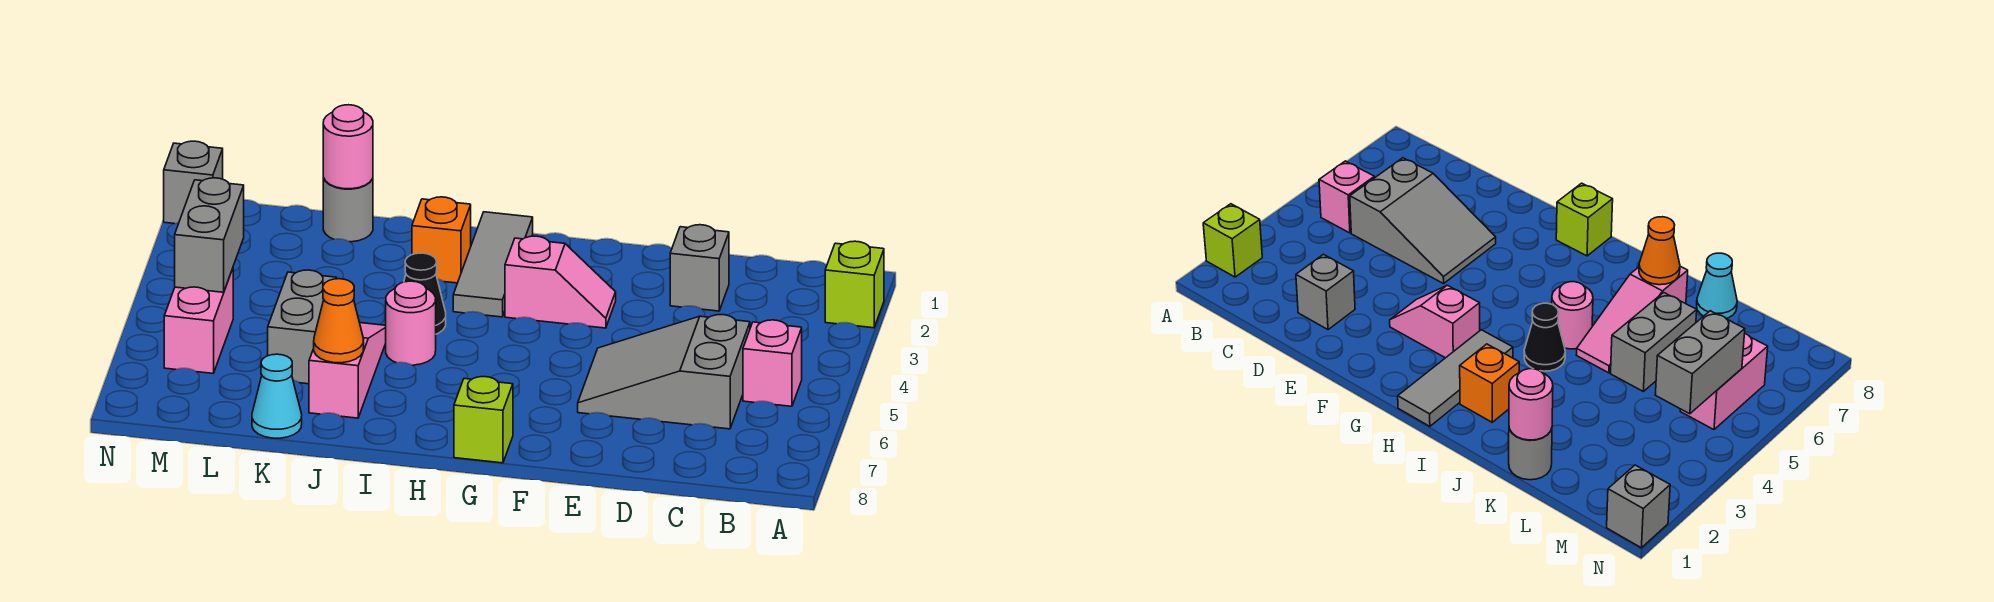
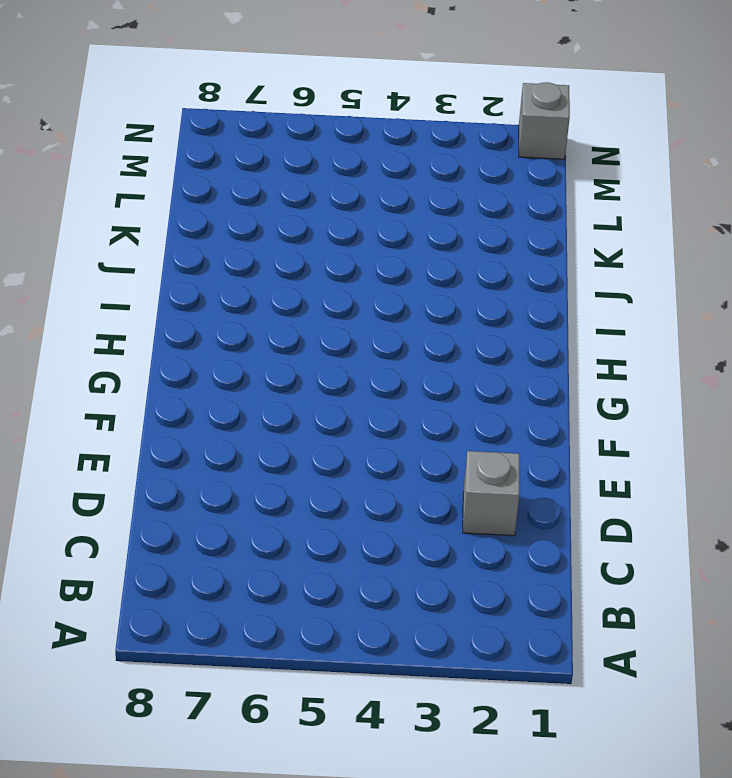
none -> lime 1x1 brick [825,241,884,328]
none -> pink 1x1 brick [743,320,802,406]
none -> grey 2x3 slope [578,315,750,429]

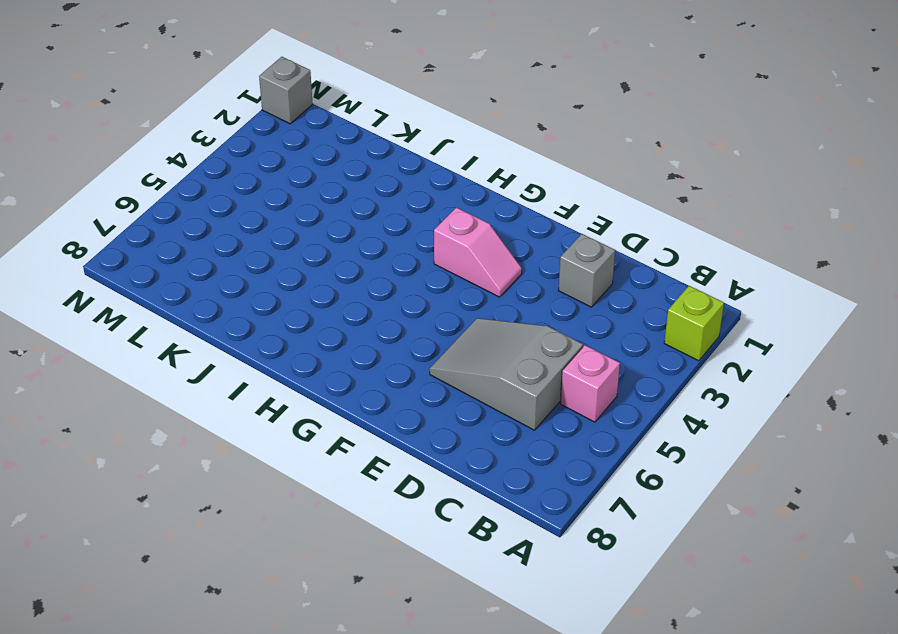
none -> lime 1x1 brick [454,377,513,463]
none -> grey 1x3 tile [453,212,533,317]
none -> orange 1x1 brick [412,197,471,283]

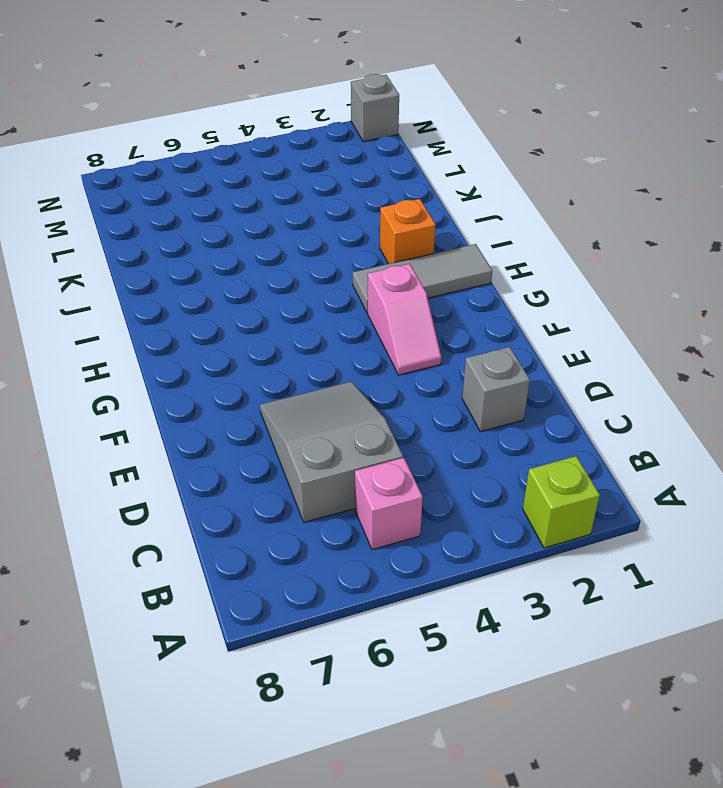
none -> lime 1x1 brick [454,377,513,463]
none -> black 1x1 cone [404,253,446,334]
none -> pink 1x1 round brick [386,281,436,365]

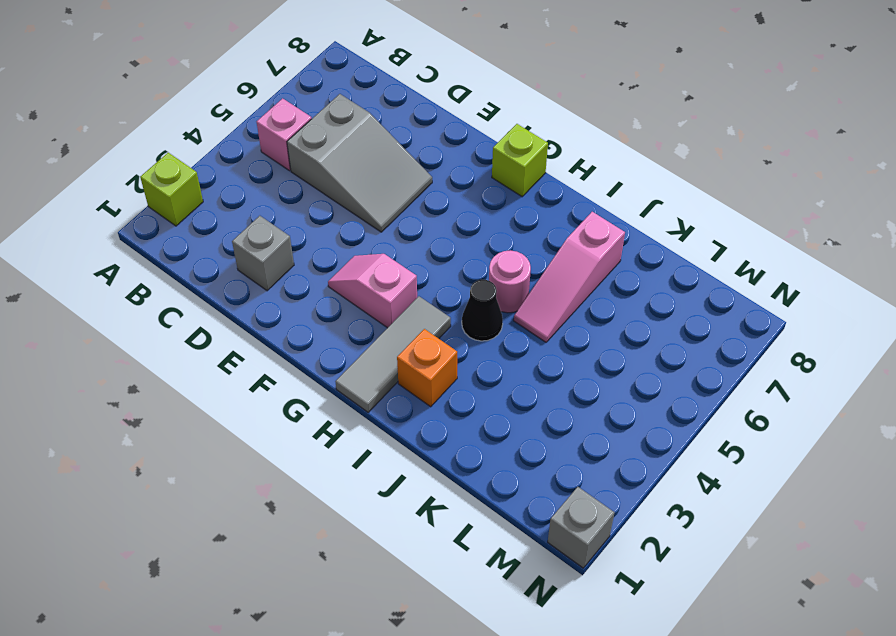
none -> grey 1x1 round brick [323,178,373,242]
none -> grey 1x2 brick [268,270,337,384]
none -> cyan 1x1 cone [252,354,302,438]

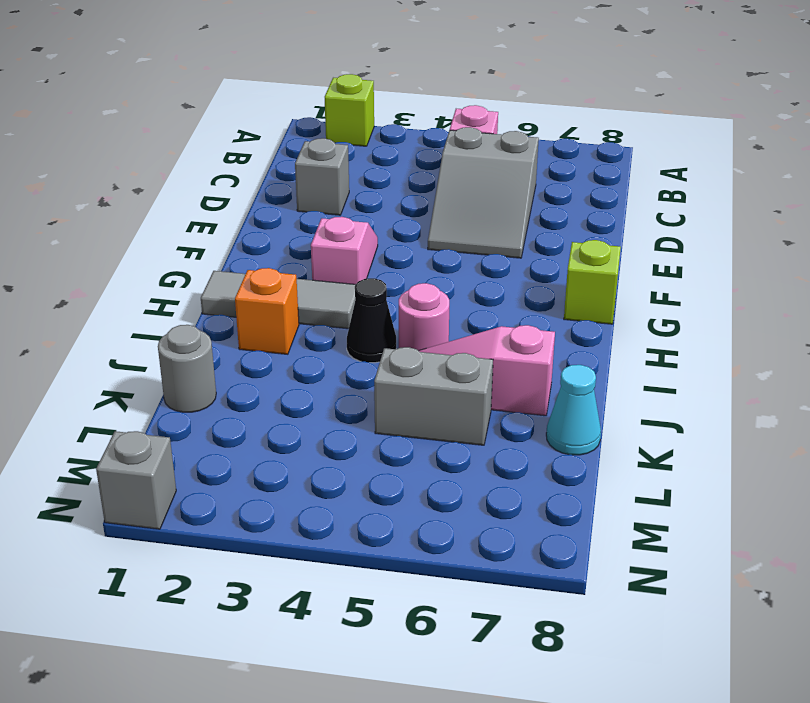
none -> pink 1x2 brick [164,269,233,373]
none -> orange 1x1 cone [314,279,364,363]
none -> pink 1x1 round brick [323,105,373,189]

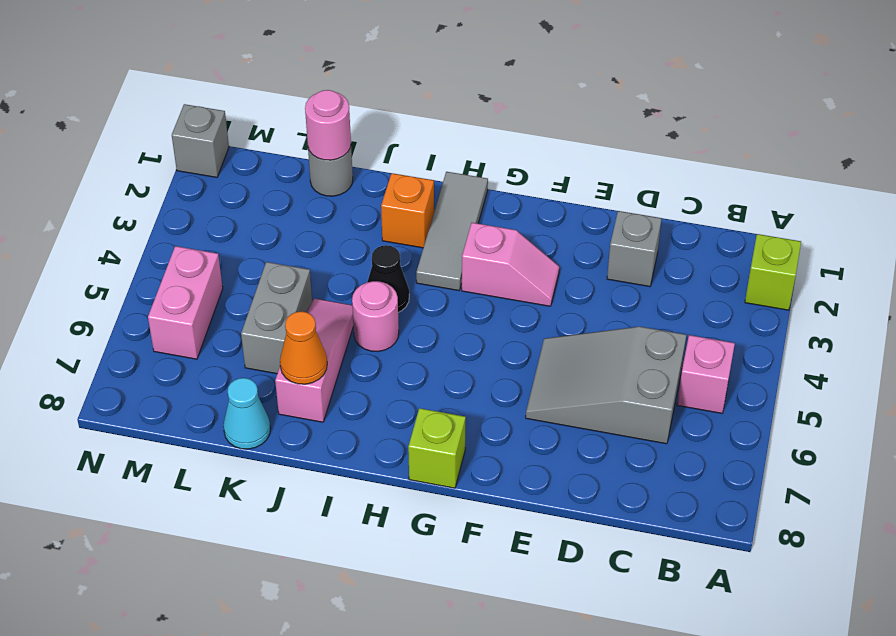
none -> grey 1x2 brick [175,178,244,292]

